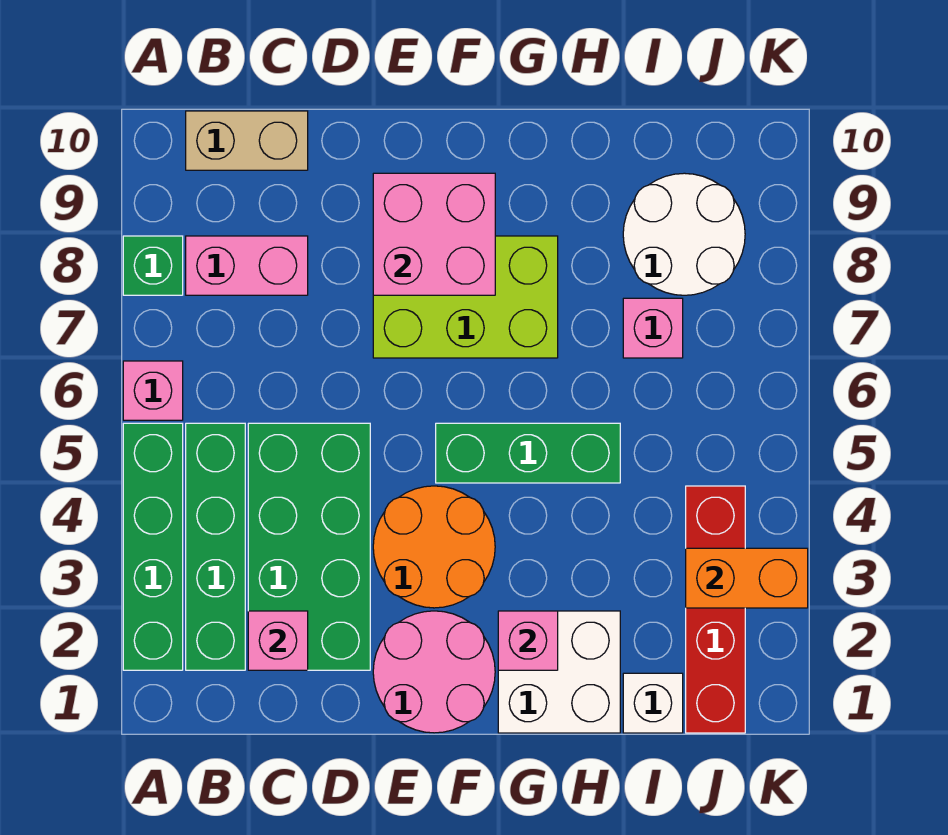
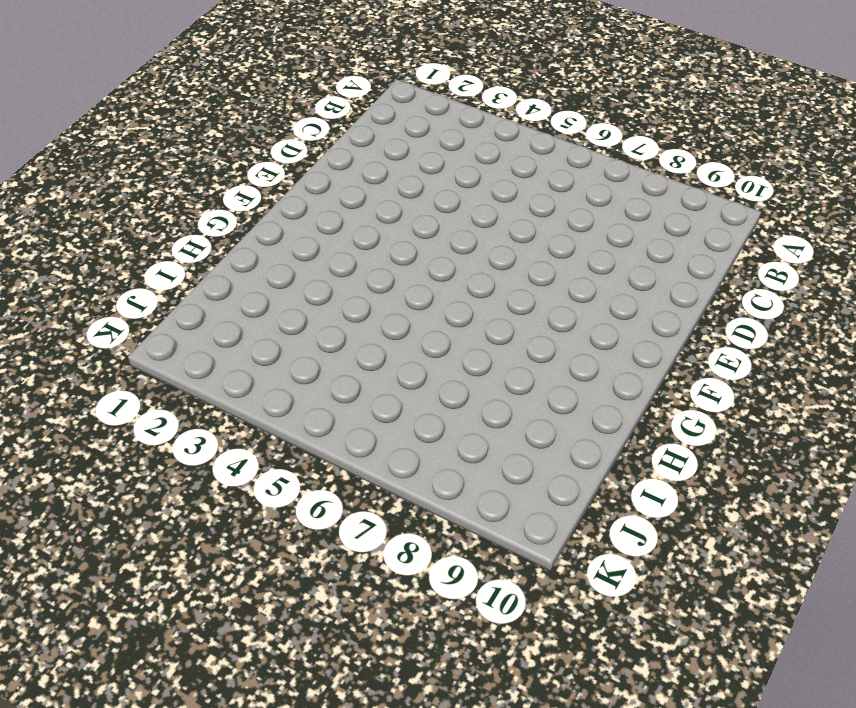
none -> green 1x4 brick [123,423,183,670]
none -> pink 1x1 brick [123,361,183,420]
none -> green 1x1 brick [123,236,183,295]

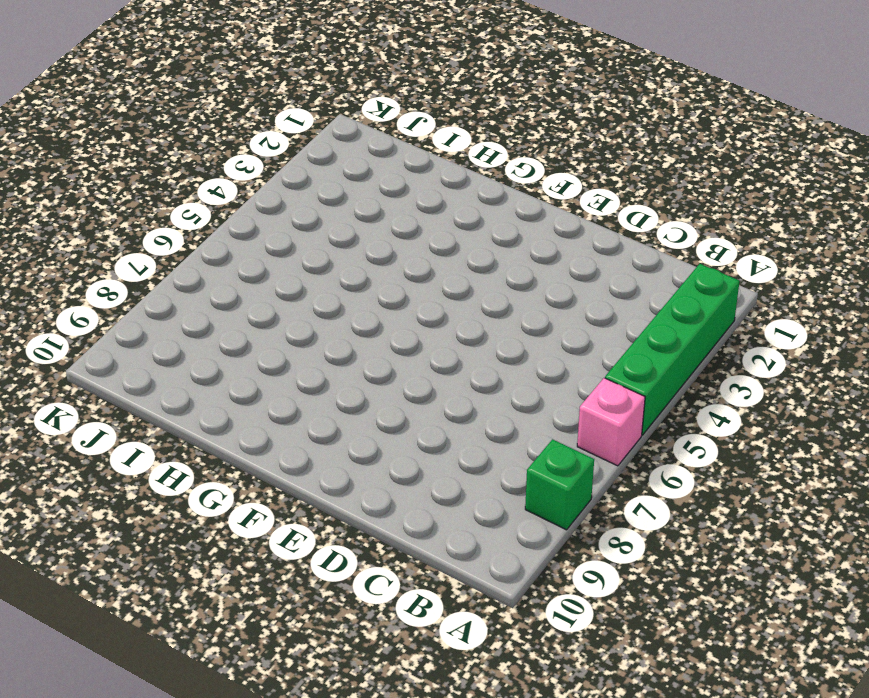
none -> green 1x4 brick [186,423,245,670]
none -> pink 1x2 brick [186,236,308,295]
none -> tan 1x2 brick [186,111,308,170]

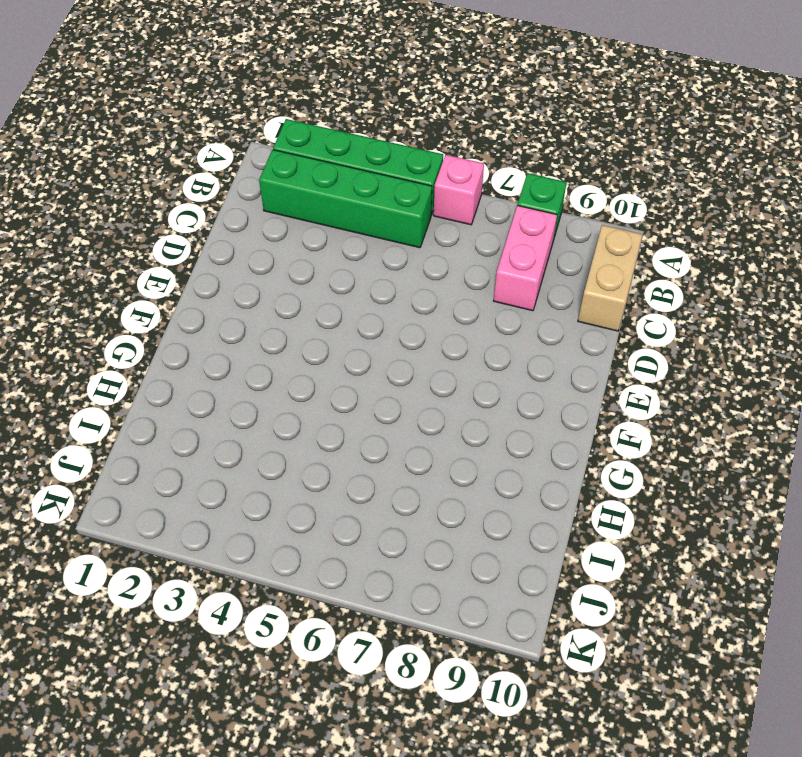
none -> green 2x4 brick [248,423,370,670]
none -> pink 2x2 round brick [373,611,495,733]
none -> orange 2x2 round brick [373,486,495,608]

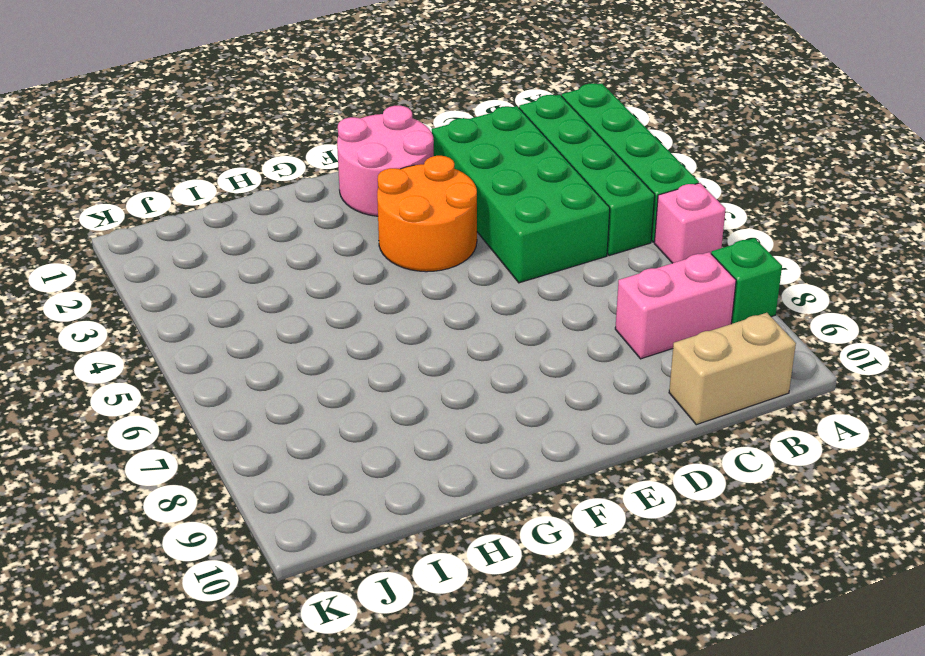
none -> lime 2x3 brick [373,236,558,358]
none -> green 1x3 brick [436,423,620,483]
none -> white 2x2 brick [498,611,620,733]

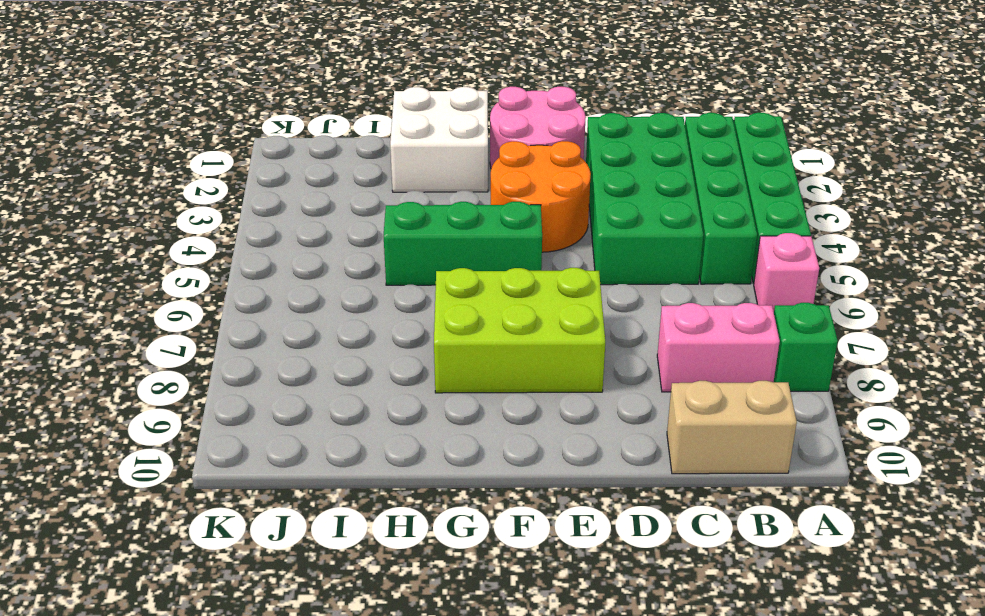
none -> white 1x1 brick [623,673,683,733]
none -> pink 1x1 brick [623,298,683,358]
none -> white 2x2 round brick [623,173,745,295]

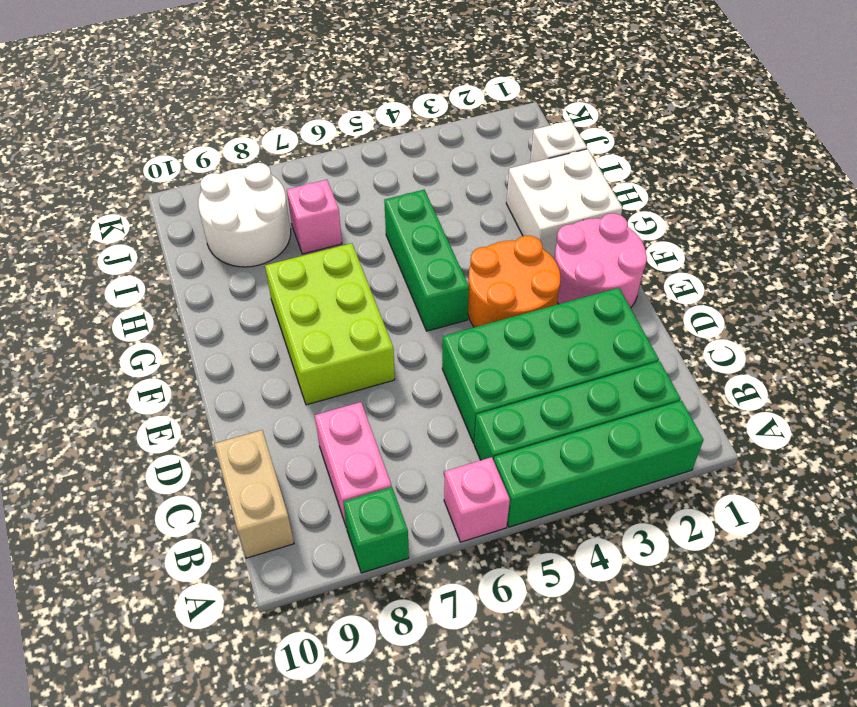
none -> red 1x4 brick [686,486,745,733]
none -> pink 1x1 brick [248,611,308,670]
none -> pink 2x2 brick [373,173,495,295]

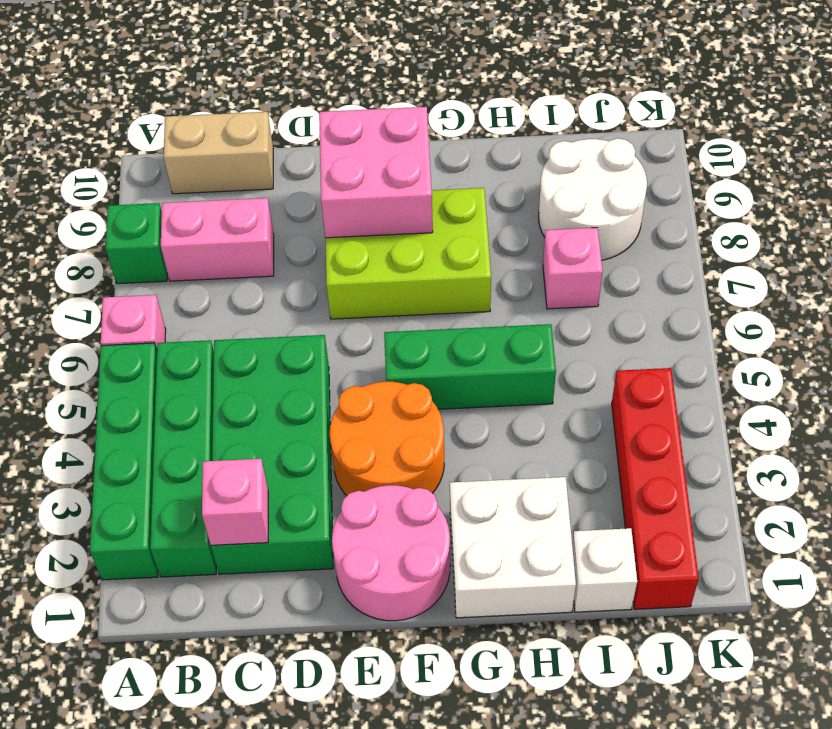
none -> pink 1x1 brick [498,611,558,670]
none -> orange 1x2 brick [686,548,808,608]

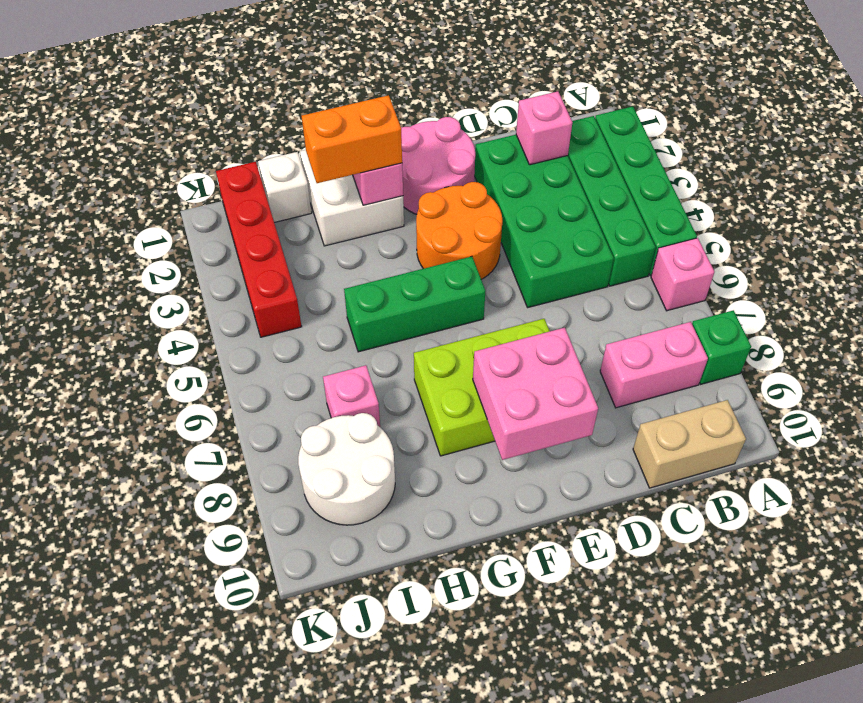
orange 1x2 brick [302,95,402,183] -> orange 1x2 brick moved to [686,548,808,608]

